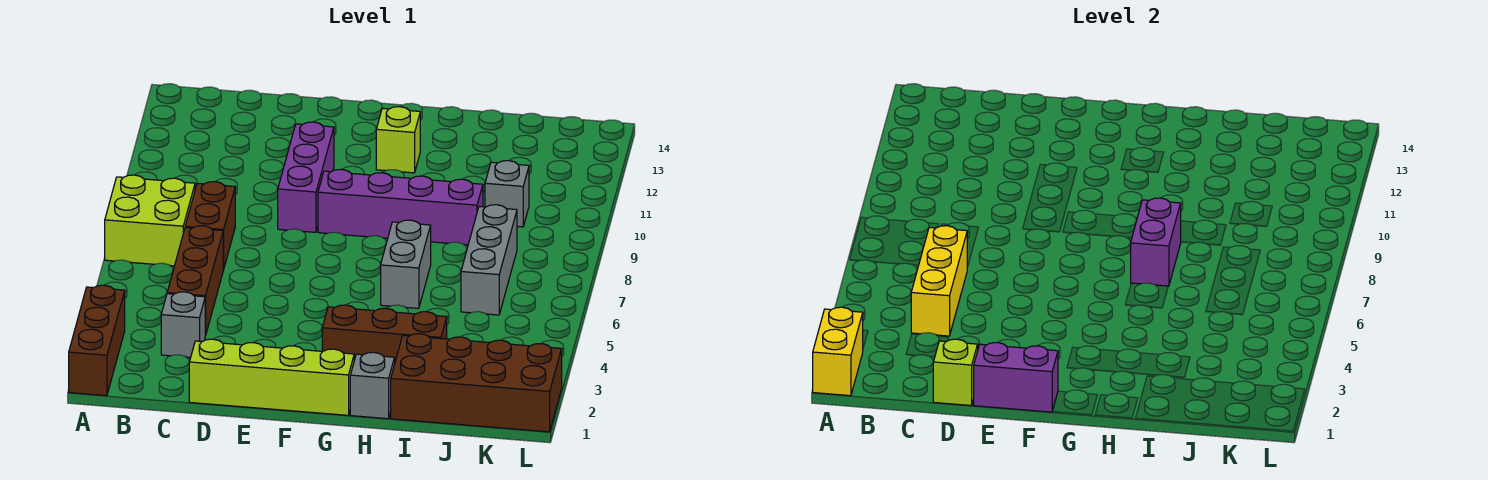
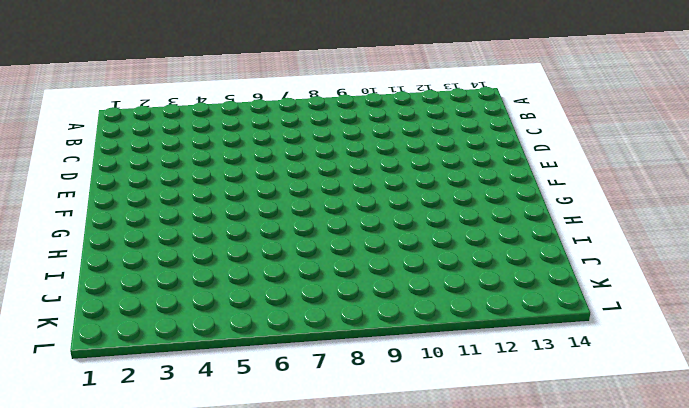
none -> brown 1x3 brick [69,285,125,396]
none -> lime 2x2 brick [105,175,195,266]
none -> grey 1x1 brick [161,292,205,357]

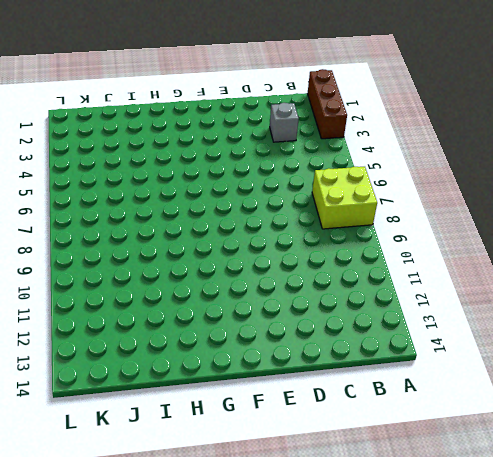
none -> brown 1x3 brick [167,226,223,336]
none -> brown 1x2 brick [185,182,235,270]
none -> lime 1x4 brick [189,339,354,415]

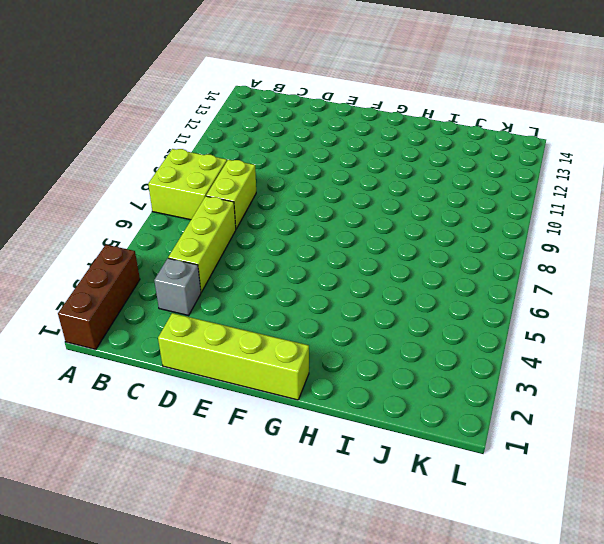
lime 1x3 brick [168,196,236,292] -> brown 1x3 brick [167,226,223,336]
lime 1x2 brick [206,160,256,229] -> brown 1x2 brick [185,182,235,270]
none -> purple 1x3 brick [278,122,334,232]
none -> purple 1x4 brick [318,169,483,245]
none -> brown 1x3 brick [322,305,447,361]

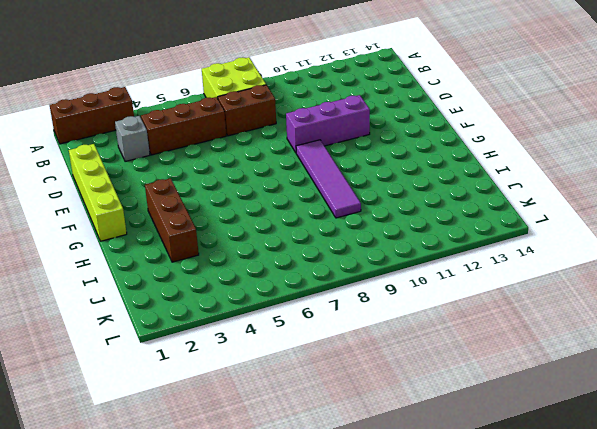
purple 1x4 tile [296,140,361,218] -> purple 1x4 brick [318,169,483,245]
none -> lime 1x1 brick [376,107,420,173]
none -> grey 1x1 brick [350,352,395,419]
none -> grey 1x2 brick [381,220,431,308]

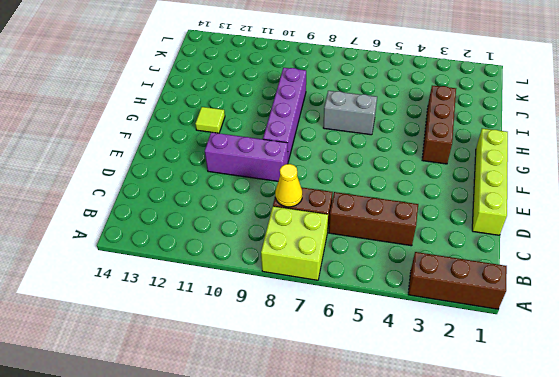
yellow 1x1 cone [275,164,302,207] -> none
lime 1x1 tile [195,107,225,133] -> lime 1x1 brick [376,107,420,173]
none -> grey 1x1 brick [161,292,205,357]
none -> grey 1x1 brick [350,352,395,419]
none -> brown 2x4 brick [391,334,562,432]

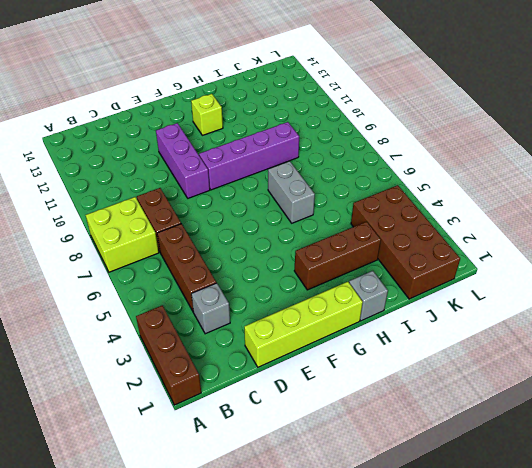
brown 2x4 brick [351,185,460,299] -> brown 2x4 brick turned to [391,334,562,432]
none -> grey 1x3 brick [461,205,517,315]
none -> grey 1x1 brick [485,161,529,227]
none -> yellow 1x2 brick [813,307,863,396]

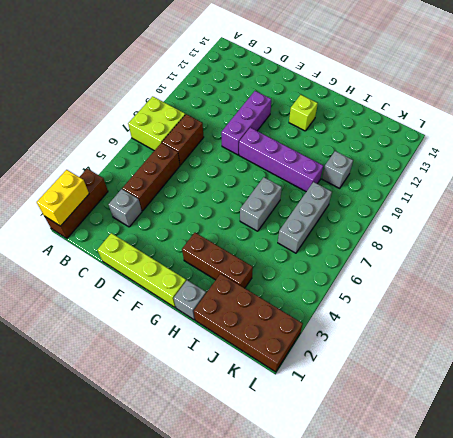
none -> yellow 1x3 brick [911,226,967,336]
none -> lime 1x1 brick [933,339,978,406]
none -> purple 1x2 brick [974,343,1058,412]

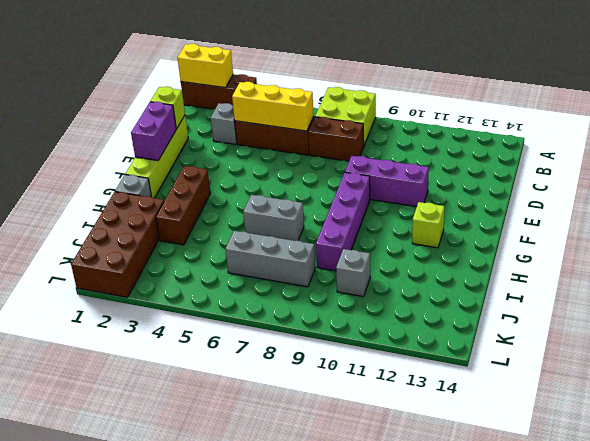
none -> purple 1x2 brick [1131,198,1181,286]

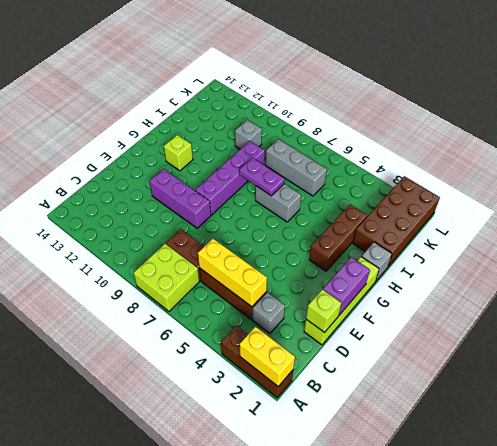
purple 1x2 plate [239,158,285,196] -> purple 1x2 brick [1131,198,1181,286]

